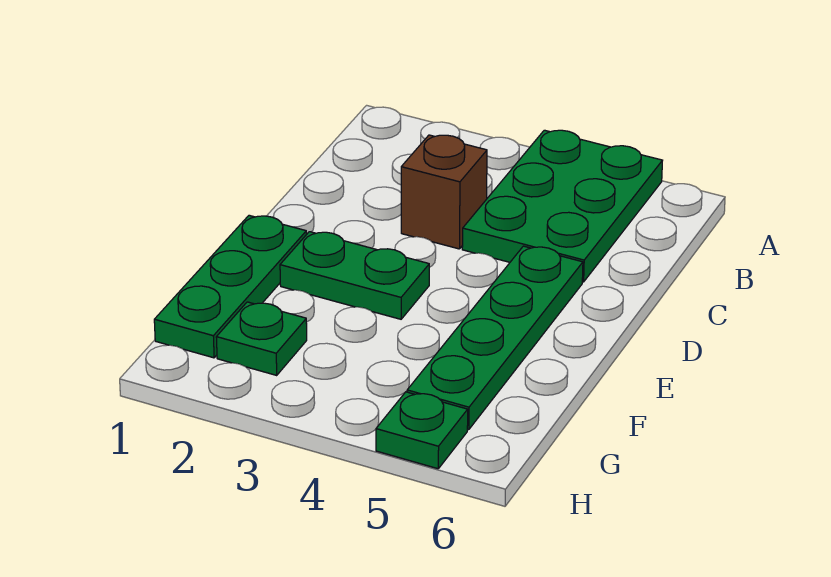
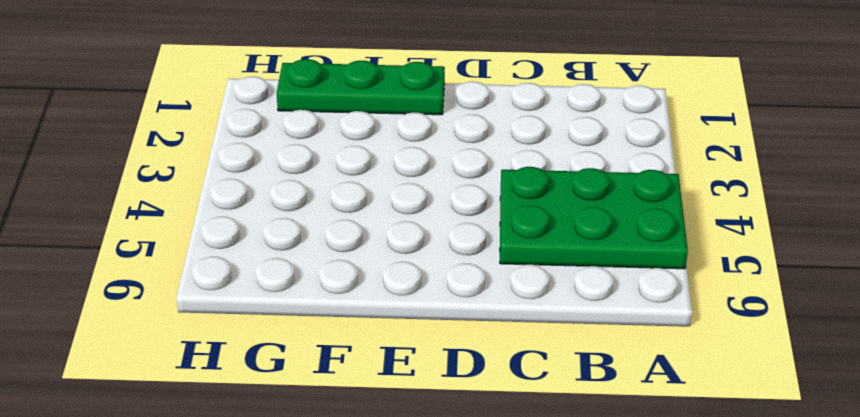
none -> brown 1x1 brick [401,135,487,249]
none -> green 1x4 plate [407,246,583,430]

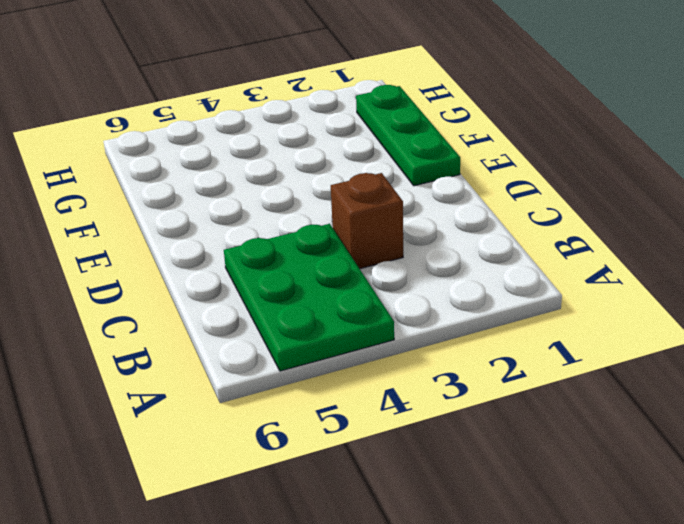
none -> green 1x4 plate [407,246,583,430]
none -> green 1x2 plate [280,232,429,319]

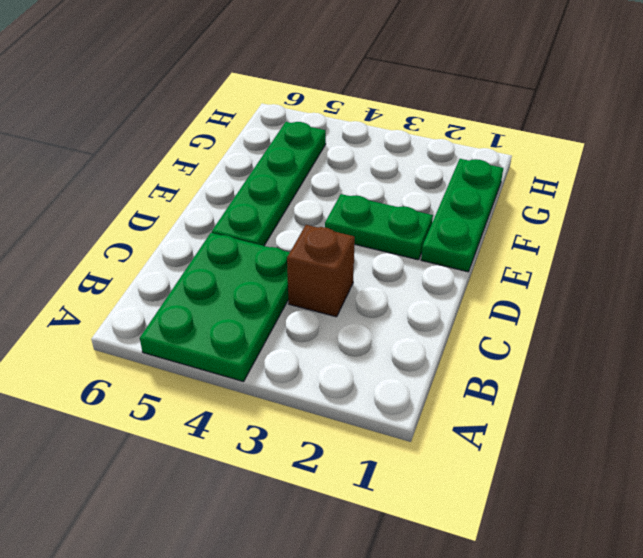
none -> green 1x1 plate [216,302,307,375]
none -> green 1x1 plate [376,392,468,469]

